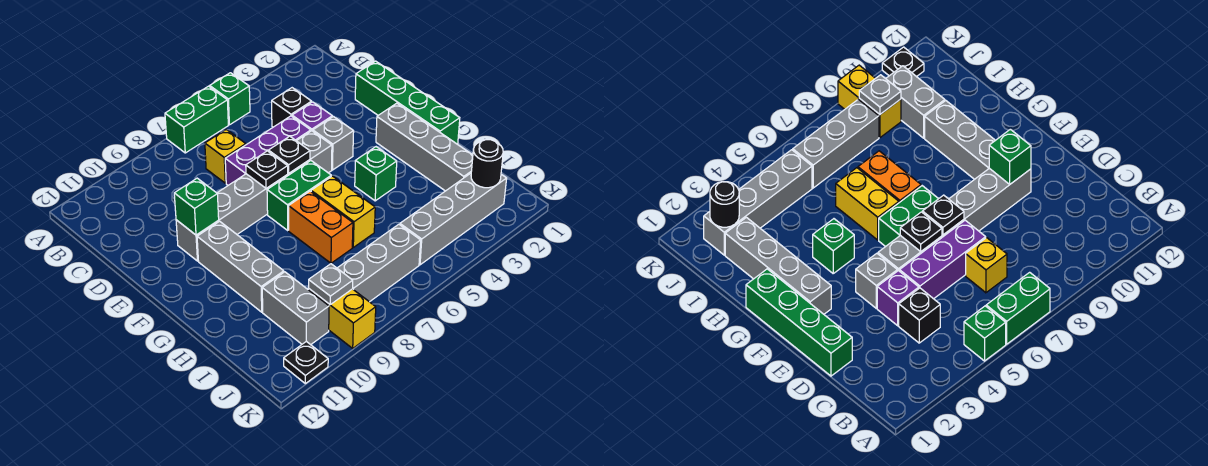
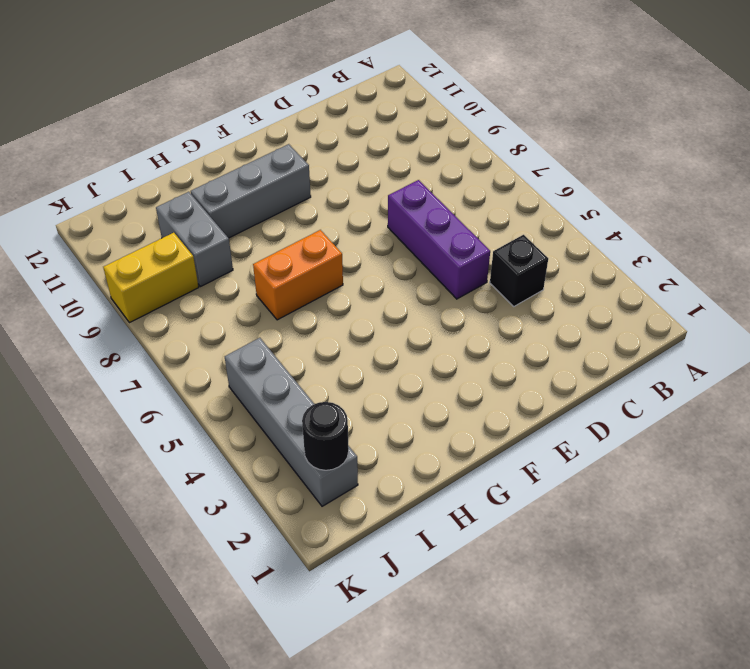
grey 1x2 brick [156,192,233,287] -> grey 1x2 brick turned to [262,272,329,345]
none -> green 1x1 brick [210,73,250,125]
none -> green 1x2 brick [165,86,228,153]
none -> yellow 1x1 brick [205,129,246,183]

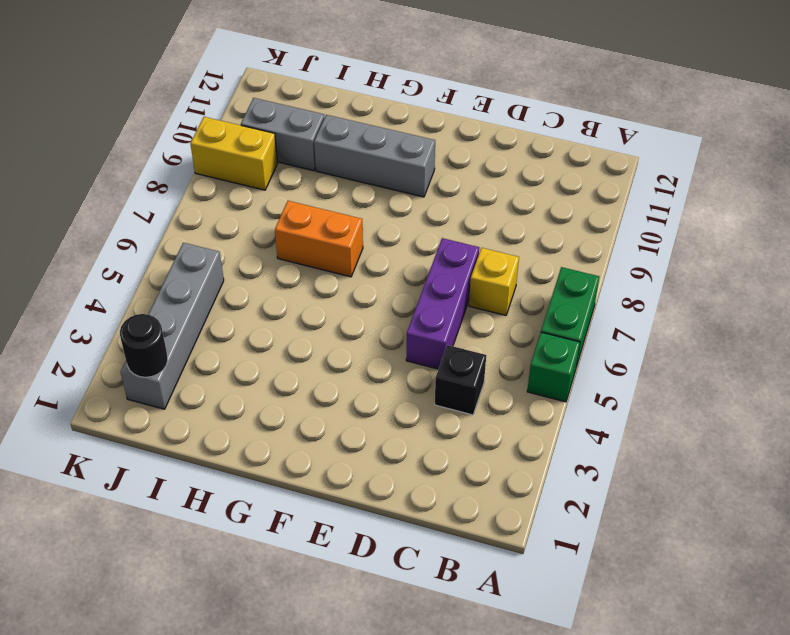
none -> green 1x4 brick [355,61,460,144]
none -> purple 1x1 brick [292,102,332,131]
none -> grey 1x1 brick [313,117,354,170]

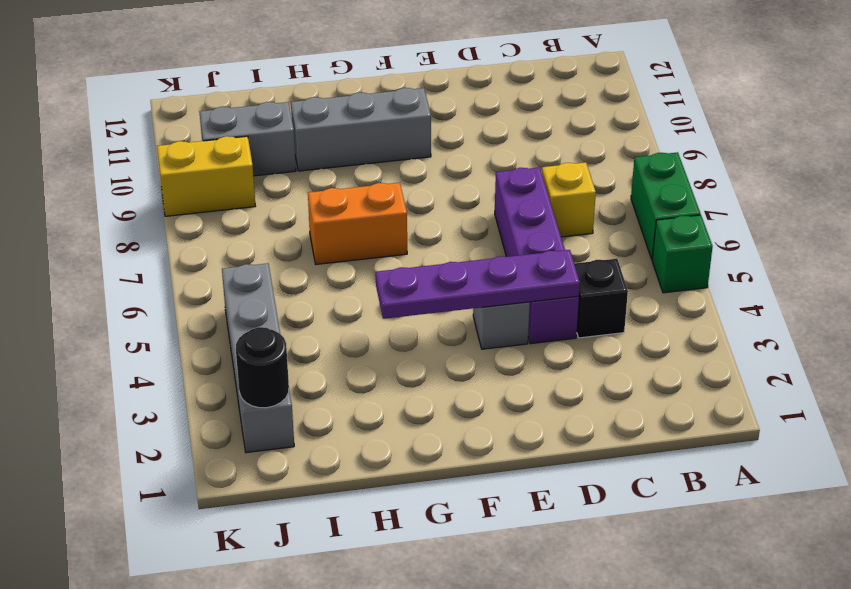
purple 1x4 plate [376,250,580,319] -> none
none -> green 1x4 brick [355,61,460,144]
none -> grey 1x6 brick [176,131,332,261]
none -> grey 1x4 brick [376,103,473,191]

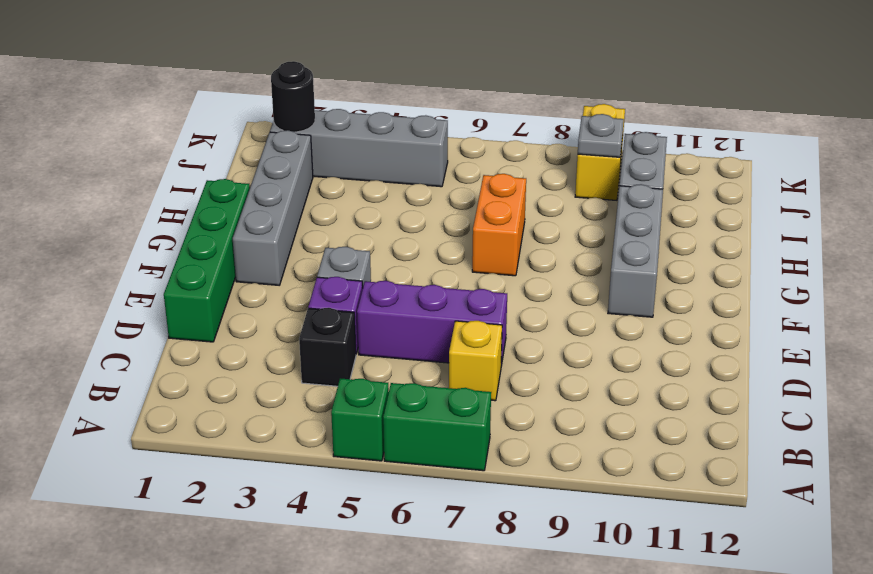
none -> grey 1x6 brick [176,131,332,261]
none -> green 1x2 brick [267,161,331,230]
none -> green 1x1 brick [355,147,397,201]

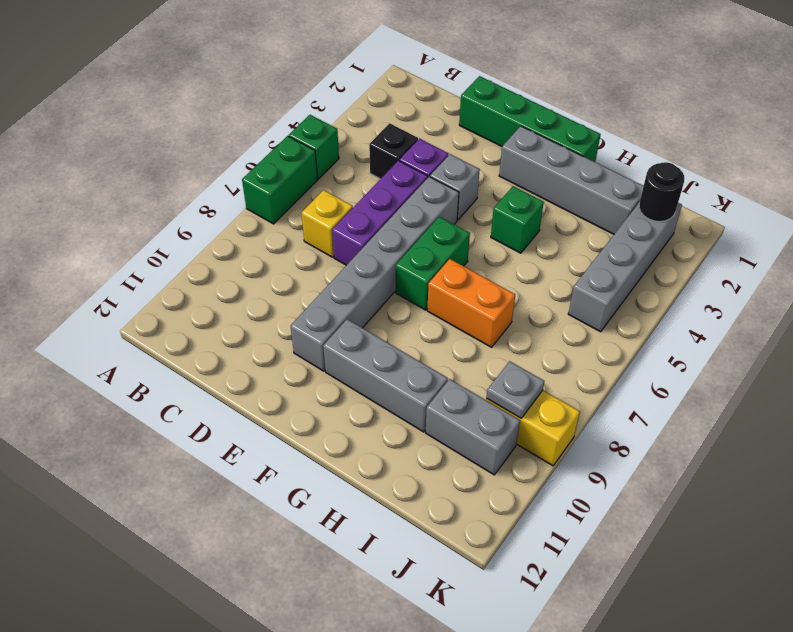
none -> yellow 1x2 brick [311,176,375,247]
none -> grey 1x3 brick [337,224,421,302]
none -> black 1x1 plate [284,341,328,384]

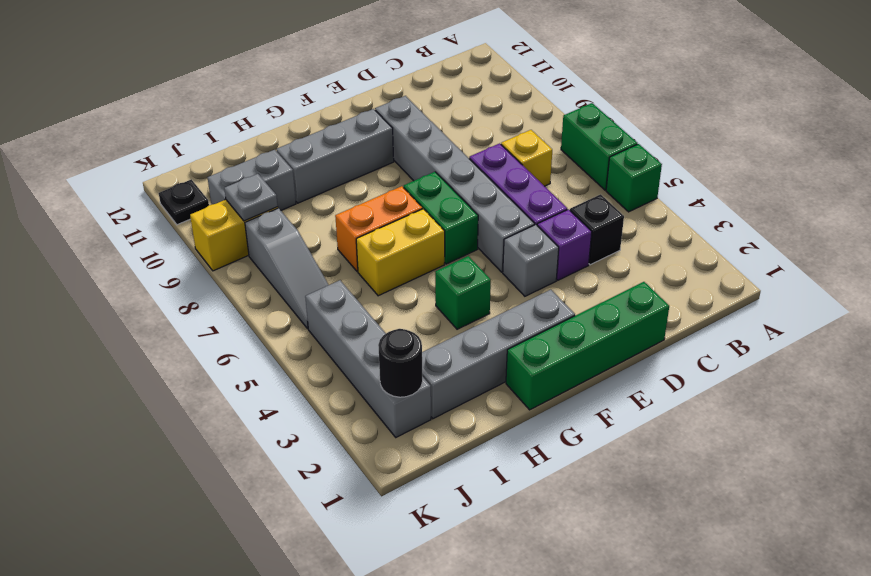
grey 1x3 slope [245,208,328,329] -> grey 1x3 brick [337,224,421,302]
none -> black 1x1 plate [268,136,310,173]
none -> black 1x1 plate [246,151,288,188]
none -> green 1x1 brick [174,178,219,235]

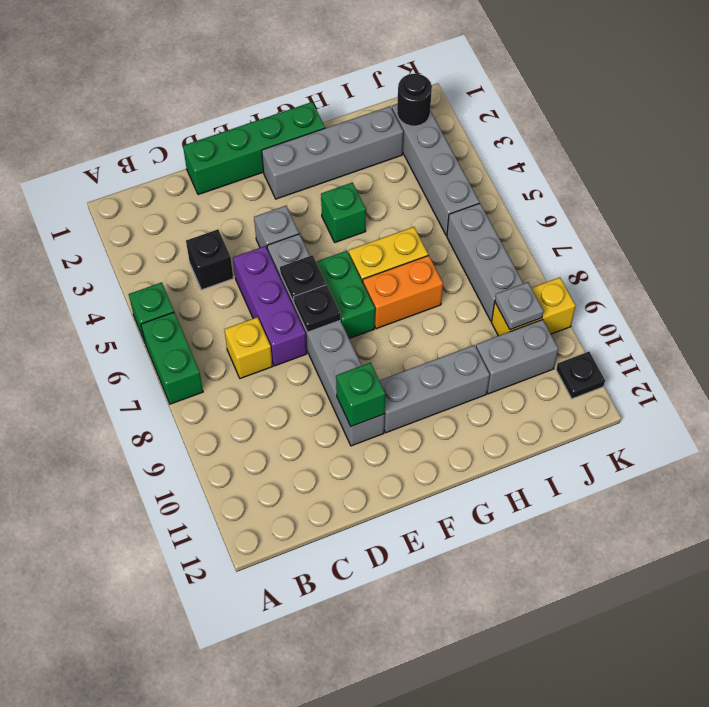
none -> purple 1x1 brick [292,102,332,131]

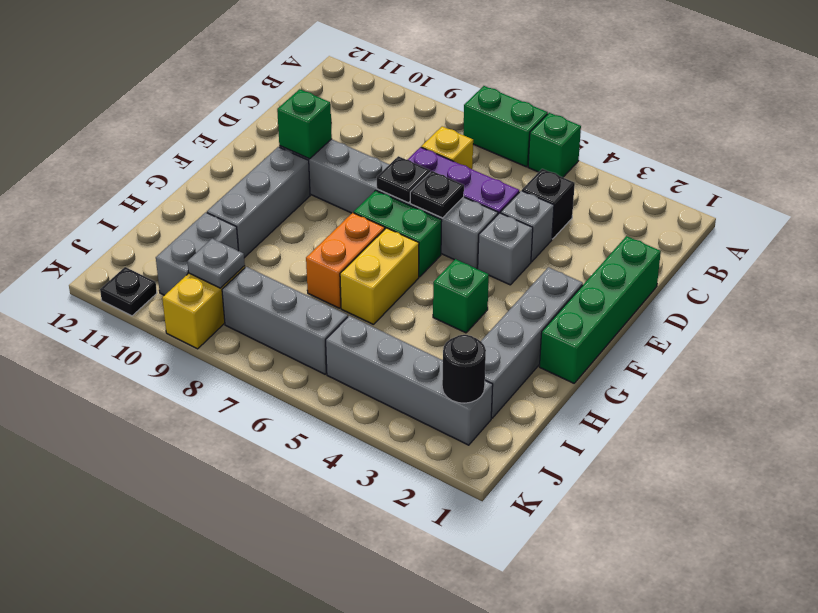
grey 1x1 brick [501,191,554,262] -> purple 1x1 brick [292,102,332,131]

